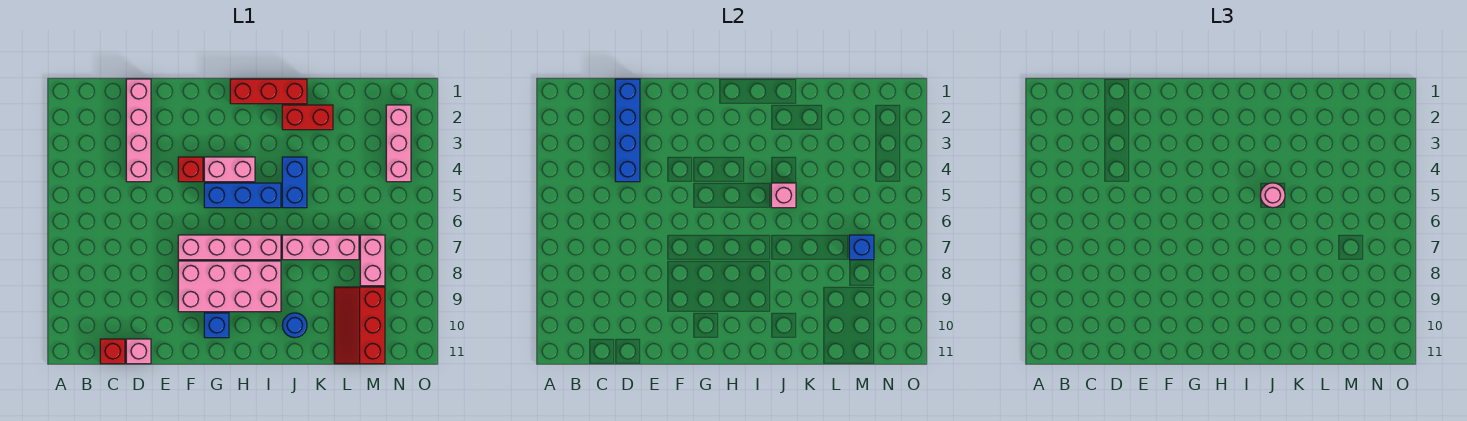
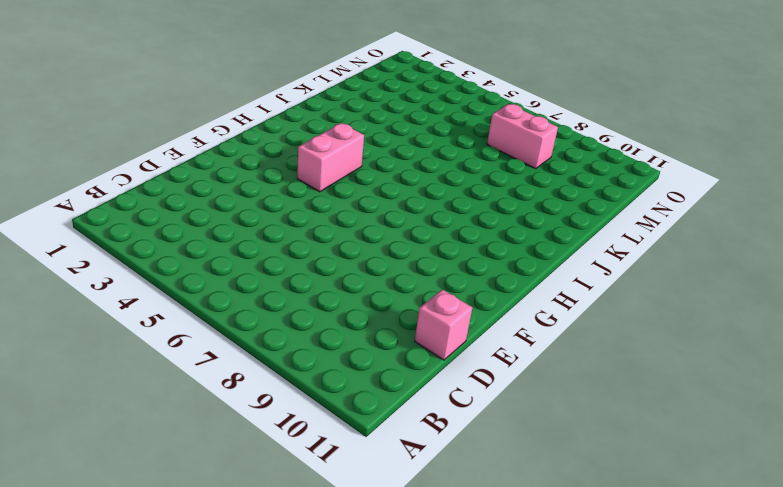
none -> red 1x1 brick [100,339,125,364]
none -> pink 1x4 brick [126,79,151,182]
none -> red 1x1 brick [178,157,203,182]

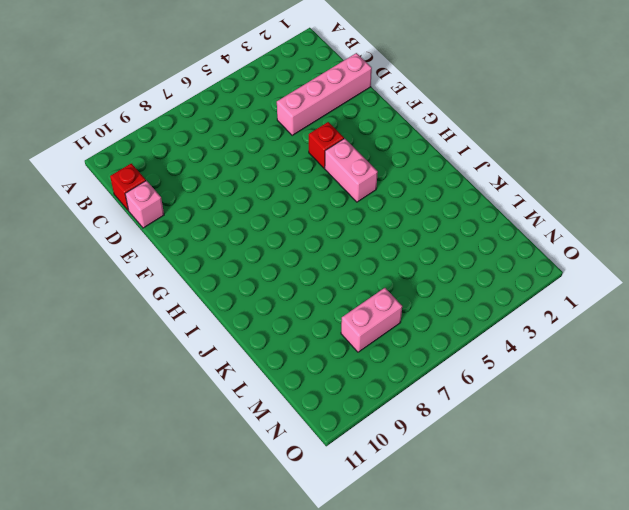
none -> pink 1x4 brick [178,235,281,260]
none -> pink 2x4 brick [178,261,281,312]
none -> blue 1x3 brick [204,183,281,208]

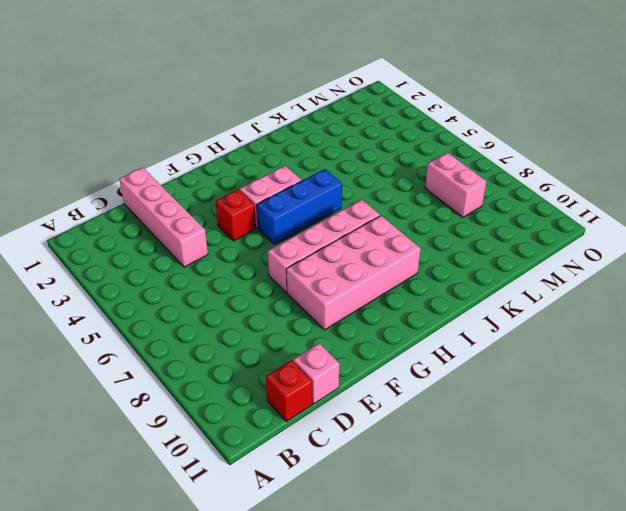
none -> blue 1x1 brick [204,313,229,338]
none -> red 1x3 brick [230,79,307,104]
none -> red 1x2 brick [282,105,333,130]

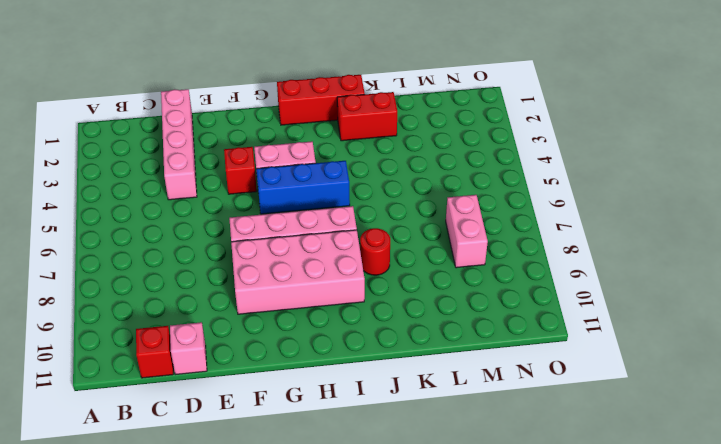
red 1x1 round brick [360,228,390,275] -> none
none -> blue 1x1 brick [204,313,229,338]
none -> blue 1x2 brick [282,157,307,208]
none -> pink 1x3 brick [282,235,359,260]

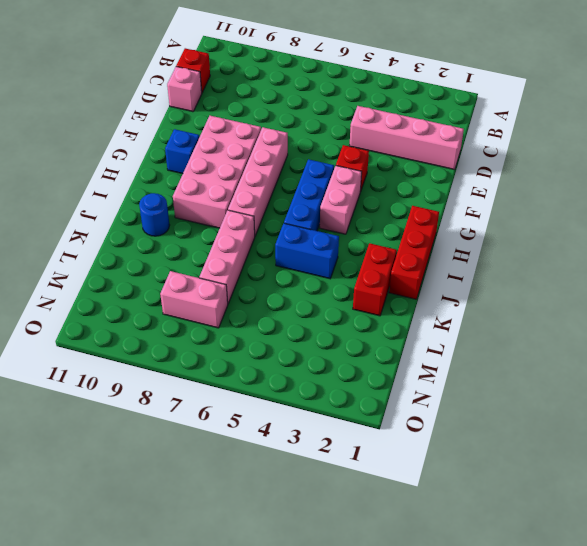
none -> red 2x3 slope [334,287,385,364]
none -> pink 1x3 brick [386,105,411,182]
none -> blue 1x4 brick [615,79,640,182]

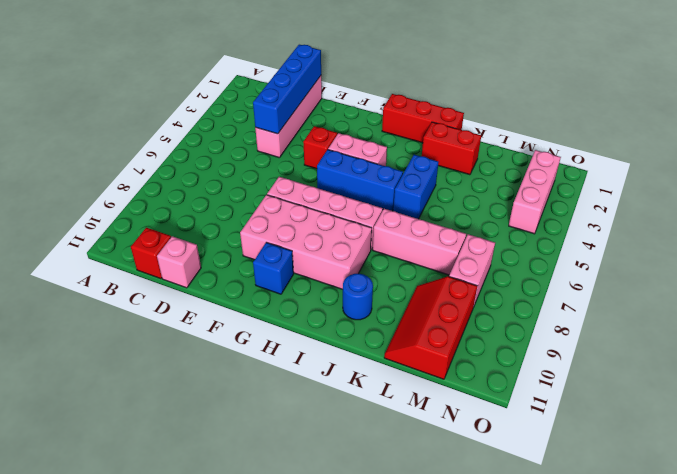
none -> pink 1x1 brick [771,183,796,208]
none -> blue 1x1 brick [849,235,874,260]
none -> pink 1x1 round brick [1260,183,1285,208]

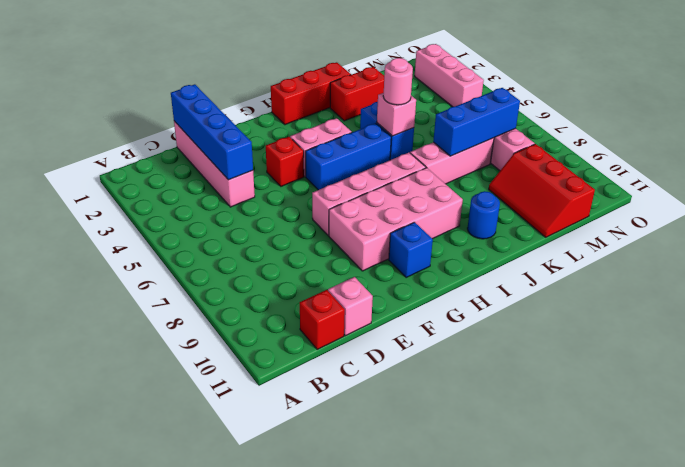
blue 1x3 brick [433,88,520,156] -> blue 1x1 brick [849,235,874,260]

